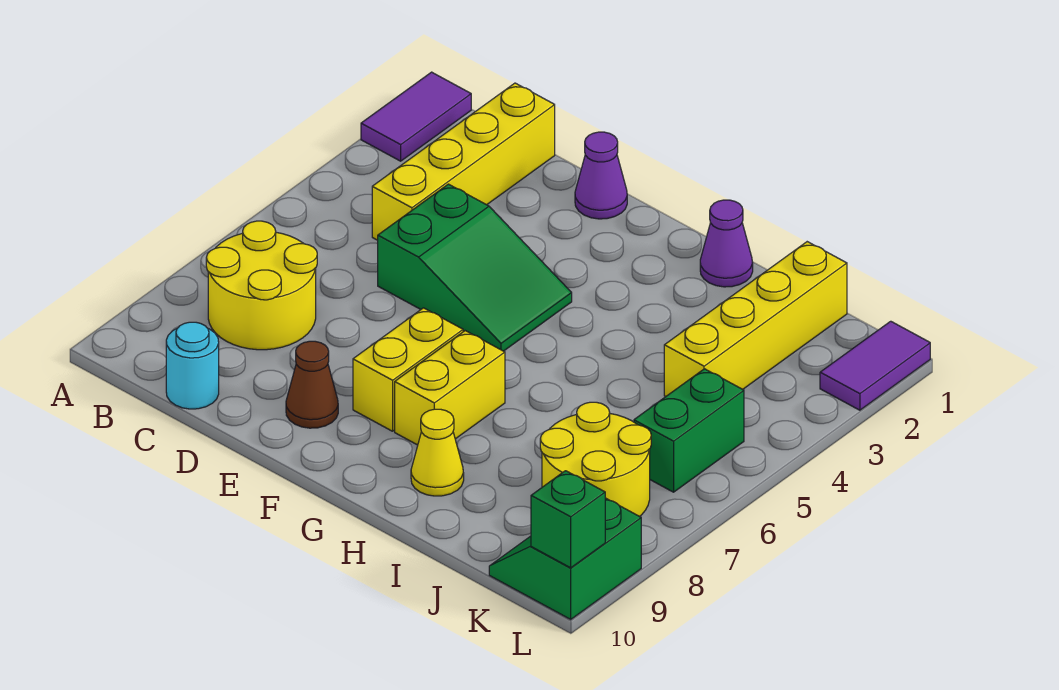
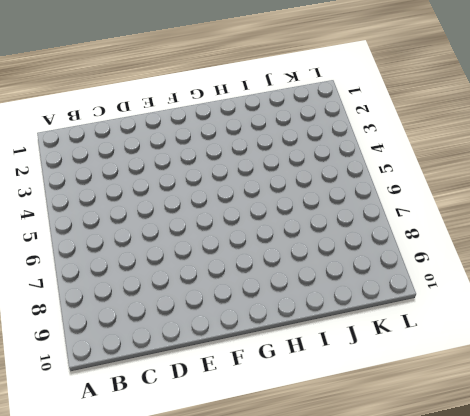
none -> purple 1x2 tile [361,72,471,161]
none -> yellow 2x2 round brick [206,221,317,350]
none -> yellow 1x4 brick [372,83,555,240]

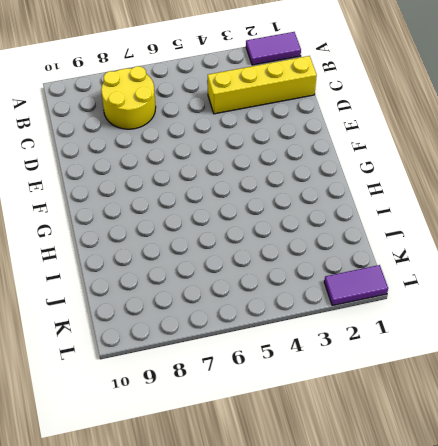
none -> cyan 1x1 round brick [166,322,219,409]
none -> green 2x3 slope [378,184,572,351]
none -> purple 1x1 cone [575,132,627,219]

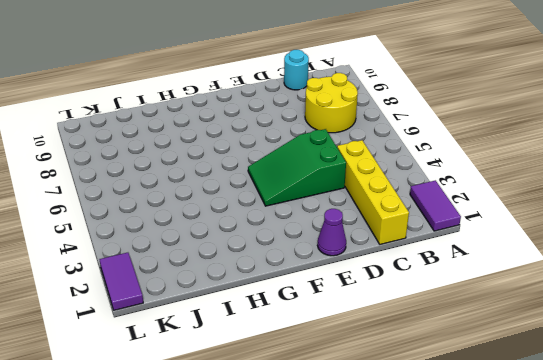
none -> brown 1x1 cone [286,341,338,428]
none -> yellow 1x2 brick [353,308,463,431]
none -> yellow 1x2 brick [395,331,505,445]

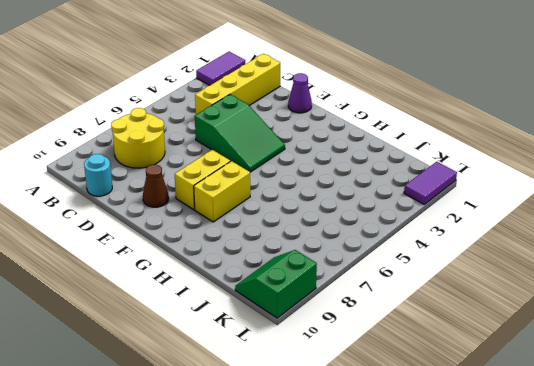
none -> purple 1x1 cone [700,200,753,287]
none -> yellow 1x1 cone [411,409,464,496]
none -> yellow 1x4 brick [664,242,847,397]

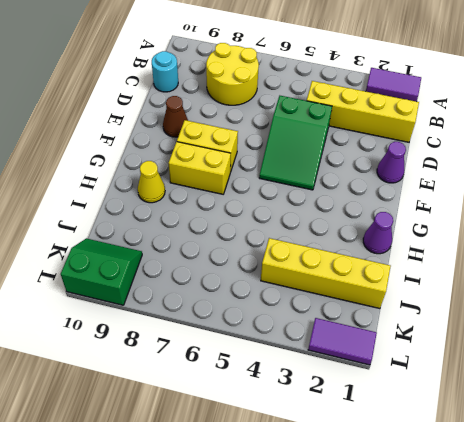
none -> yellow 2x2 round brick [540,402,651,517]
none -> green 1x2 brick [634,369,744,492]
none -> green 1x1 brick [531,471,605,568]

